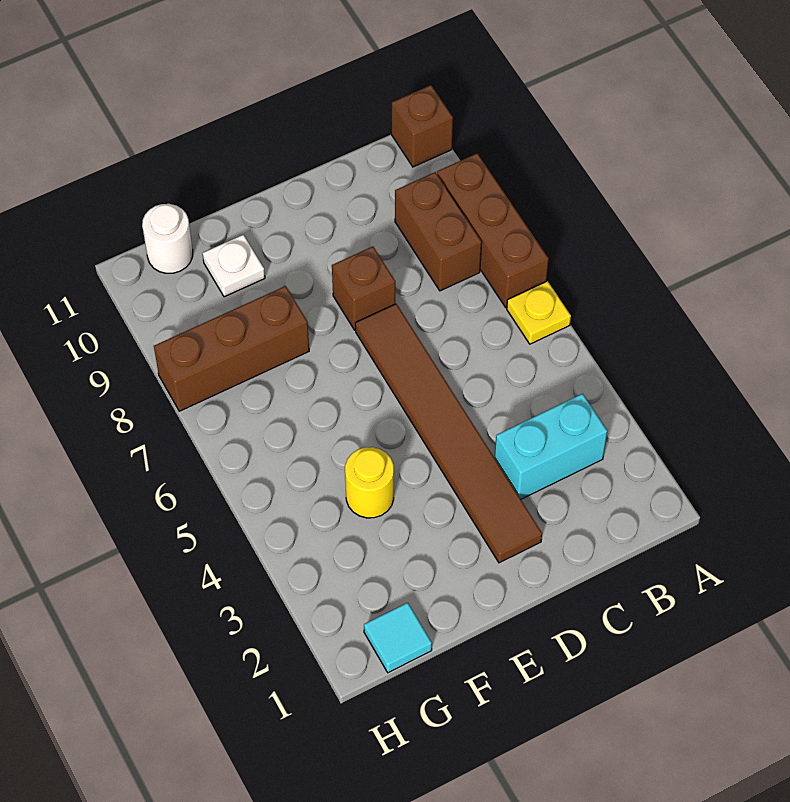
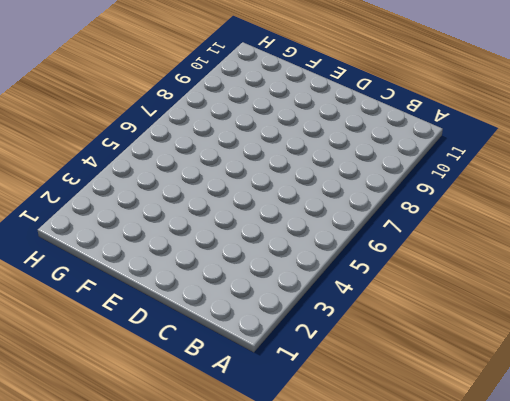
none -> yellow 1x1 plate [507,281,571,344]
none -> brown 1x3 brick [437,153,549,307]
none -> brown 1x1 brick [392,85,453,167]

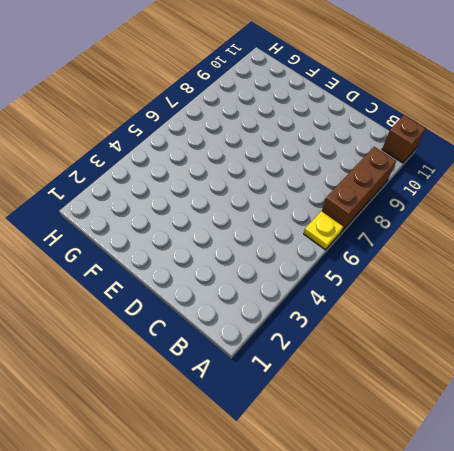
none -> cyan 1x2 brick [495,394,607,499]
none -> brown 1x2 brick [395,172,482,291]
none -> brown 1x6 tile [355,304,542,563]

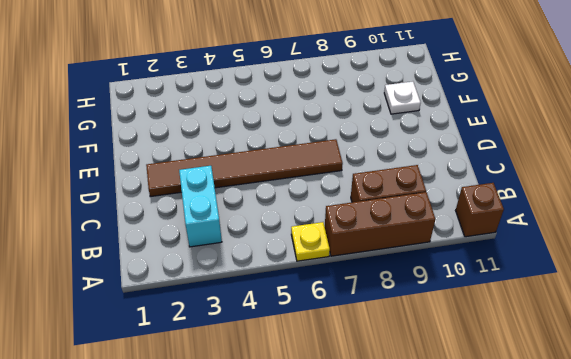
none -> brown 1x1 brick [332,246,395,330]
none -> yellow 1x1 round brick [345,447,394,518]
none -> brown 1x3 brick [154,286,309,411]

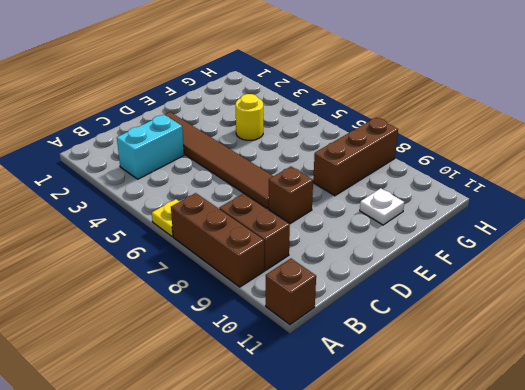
none -> cyan 1x1 tile [364,603,432,673]
none -> white 1x1 round brick [142,204,193,273]

